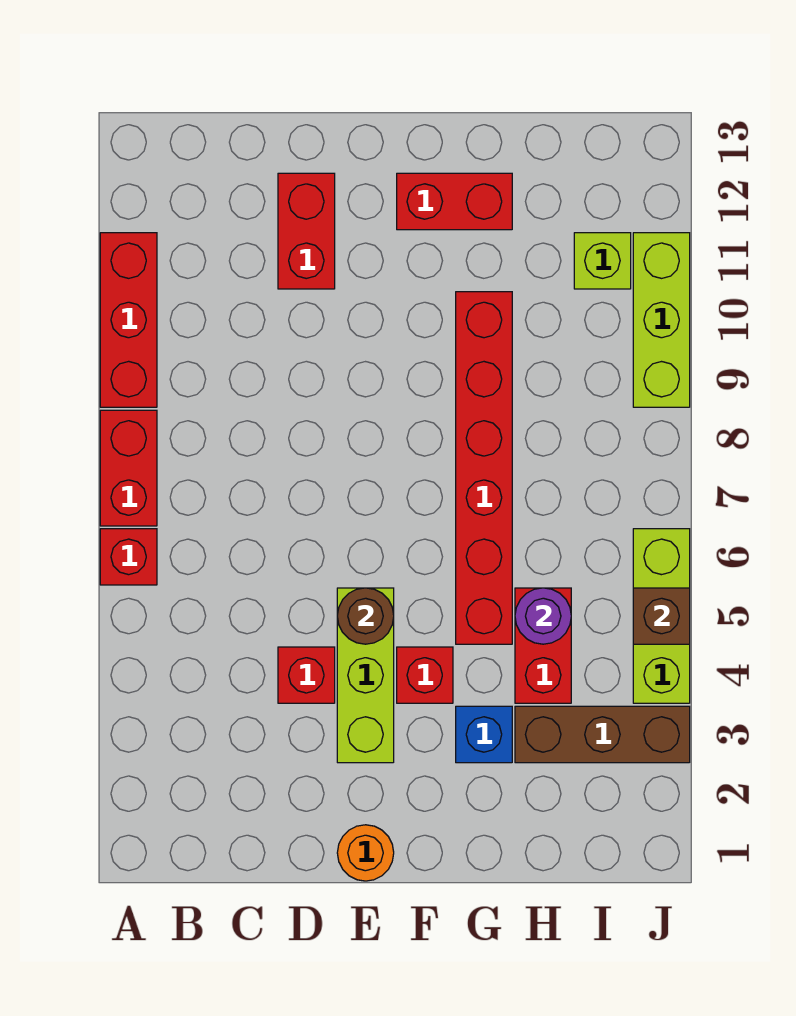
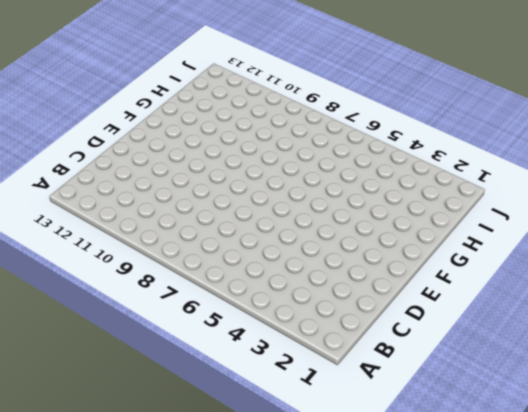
none -> red 1x1 brick [100,529,157,585]
none -> red 1x2 brick [100,410,157,526]
none -> red 1x3 brick [100,233,157,407]

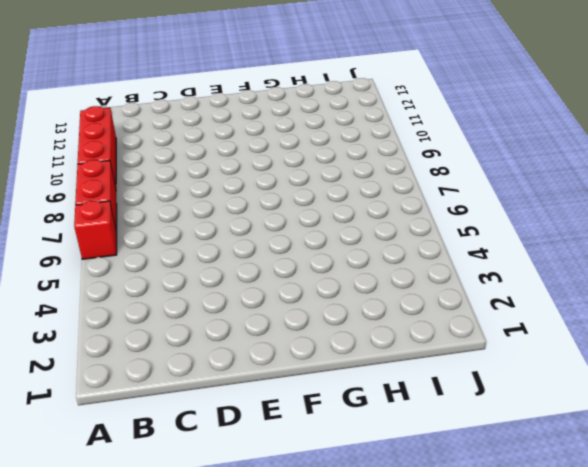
none -> red 1x1 brick [278,647,335,703]
none -> red 1x2 brick [278,173,335,289]
none -> orange 1x1 round brick [337,825,394,881]

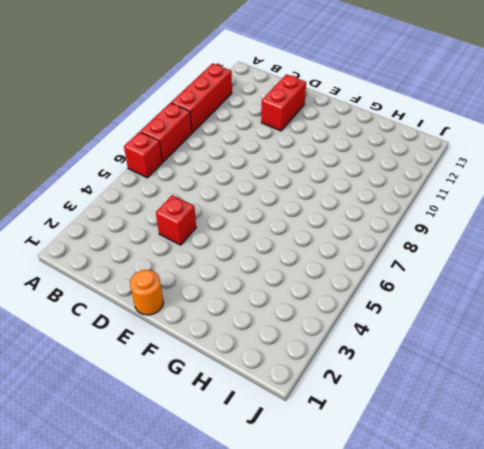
none -> lime 1x3 brick [337,588,394,763]
none -> red 1x1 brick [397,647,453,703]
none -> red 1x2 brick [397,173,512,230]

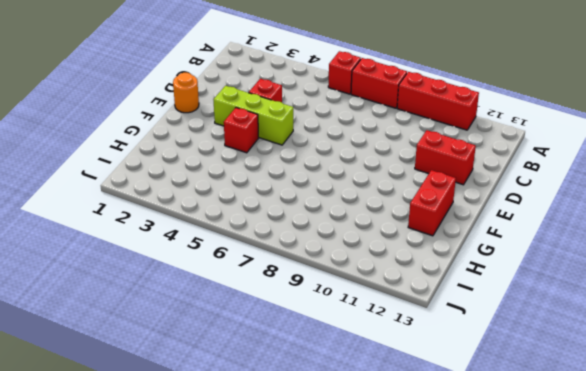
none -> blue 1x1 brick [456,706,512,763]
none -> red 1x6 brick [456,292,512,644]
none -> brown 1x3 brick [515,706,690,763]

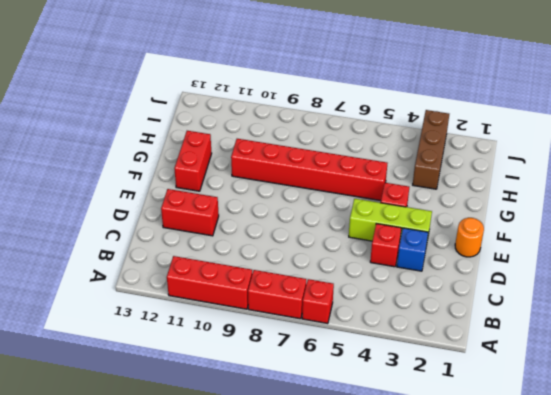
blue 1x1 brick [397,228,428,271] -> blue 1x1 brick moved to [456,706,512,763]
none -> red 1x2 brick [515,588,571,703]
none -> lime 1x1 brick [574,233,631,289]
none -> lime 1x3 brick [633,529,690,703]

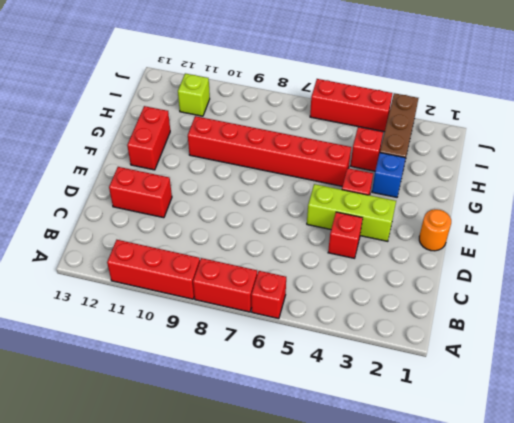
red 1x1 brick [350,127,383,171] -> red 1x2 brick [515,588,571,703]
red 1x3 brick [310,79,392,132] -> lime 1x3 brick [633,529,690,703]
none -> lime 1x3 brick [633,233,690,407]
none -> brown 1x1 round brick [337,588,394,644]
none -> purple 1x1 round brick [515,588,571,644]

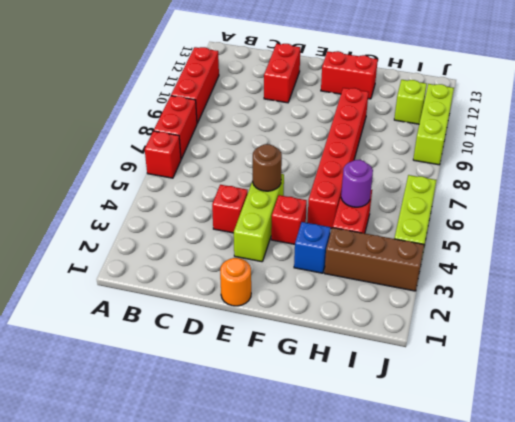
none -> brown 1x1 brick [633,588,690,644]

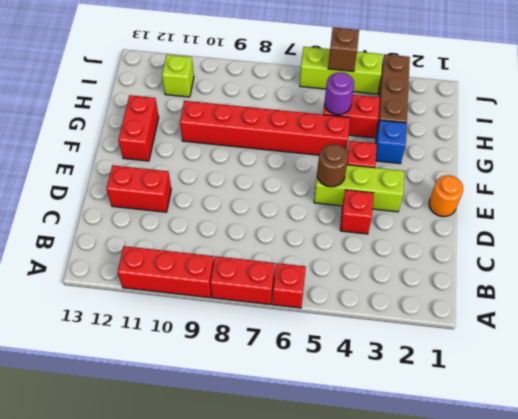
none -> lime 1x3 brick [633,233,690,407]

